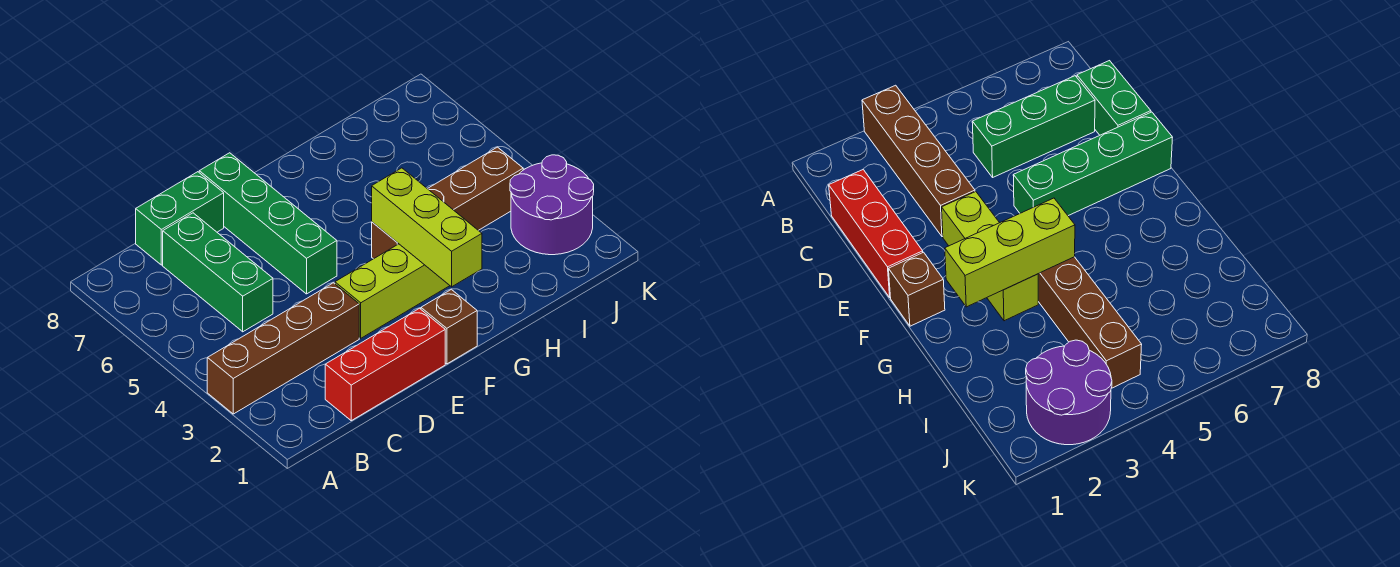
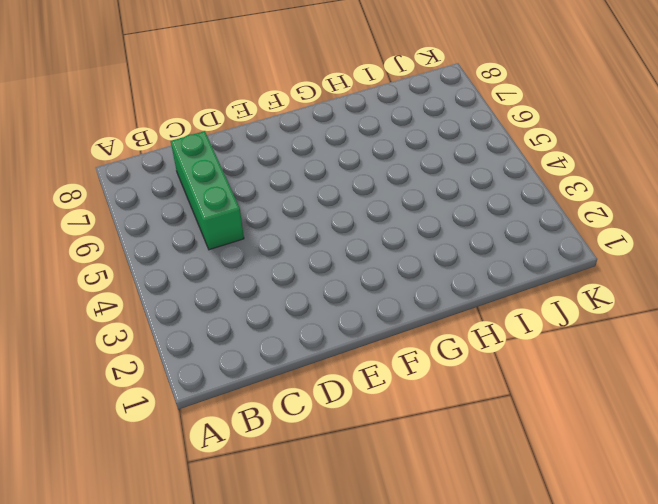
none -> brown 1x4 brick [207,283,359,414]
none -> red 1x3 brick [325,308,445,421]

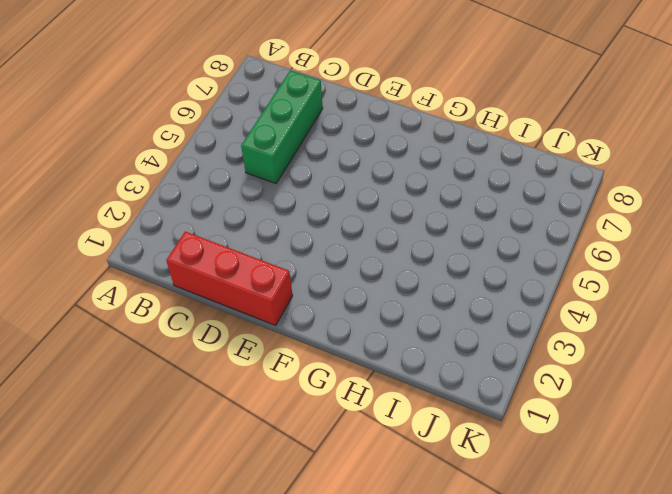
none -> brown 1x4 brick [207,283,359,414]
none -> green 1x2 brick [136,172,224,265]

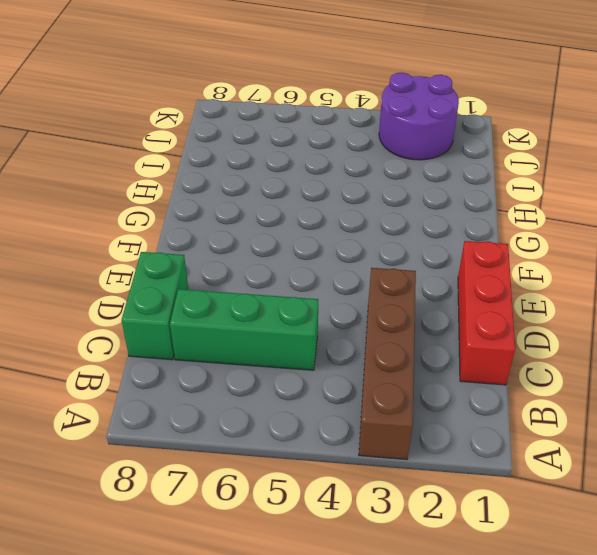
none -> lime 1x3 brick [335,244,450,338]
none -> green 1x4 brick [199,153,337,294]

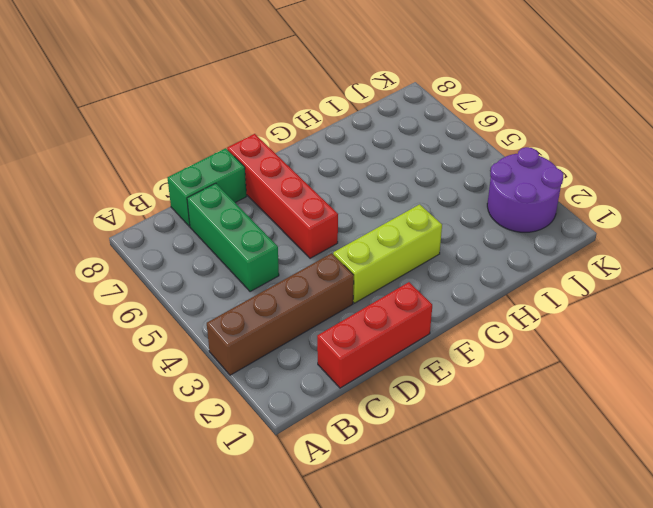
red 1x4 brick [227,134,338,258] -> green 1x4 brick [199,153,337,294]
none -> brown 1x1 brick [421,289,477,364]
none -> brown 1x4 brick [372,147,523,259]

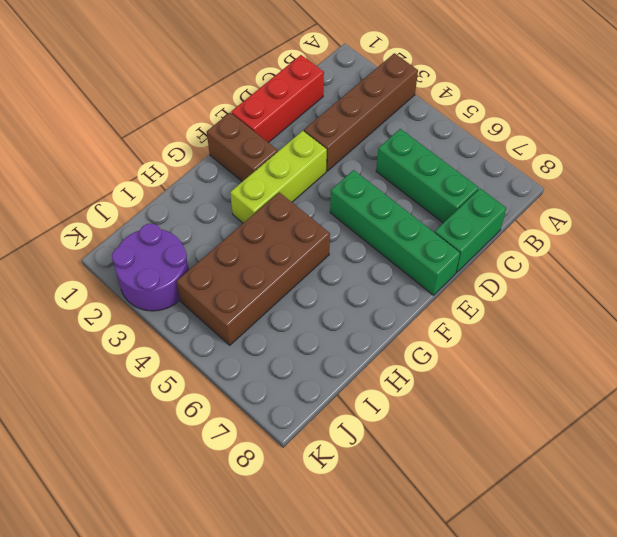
brown 1x2 brick [207,113,278,182] -> brown 1x1 brick [421,289,477,364]
brown 2x4 brick [176,192,330,345] -> brown 1x4 brick [372,147,523,259]
none -> lime 1x3 brick [372,168,482,287]

